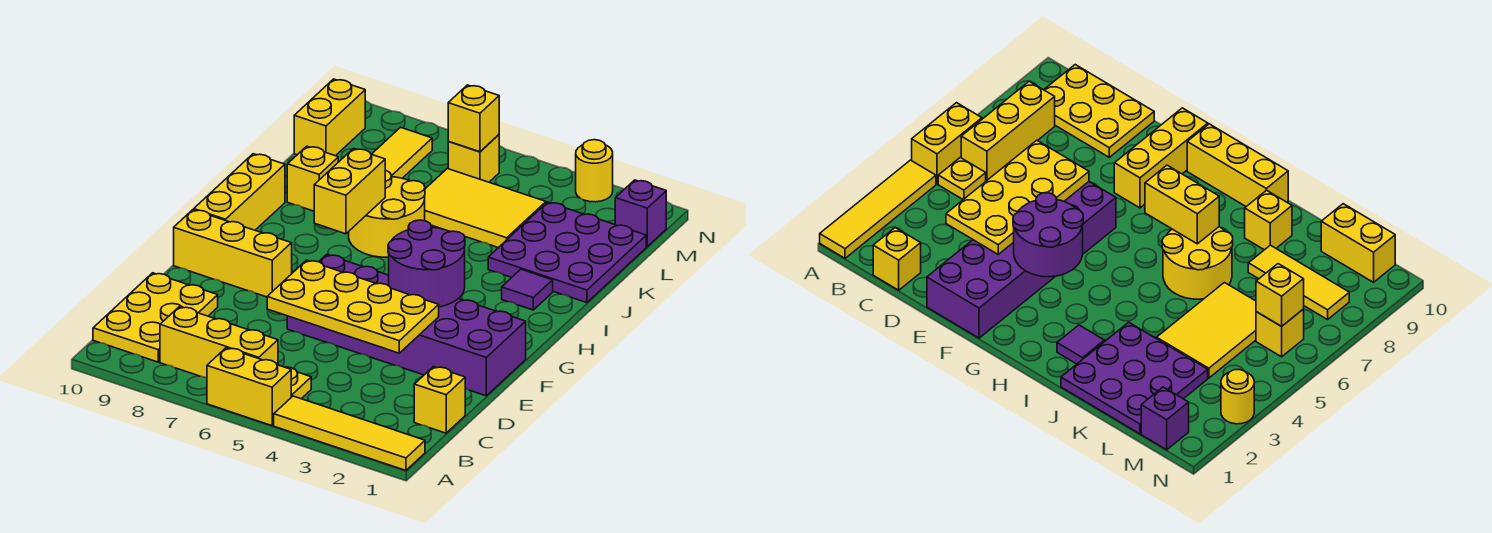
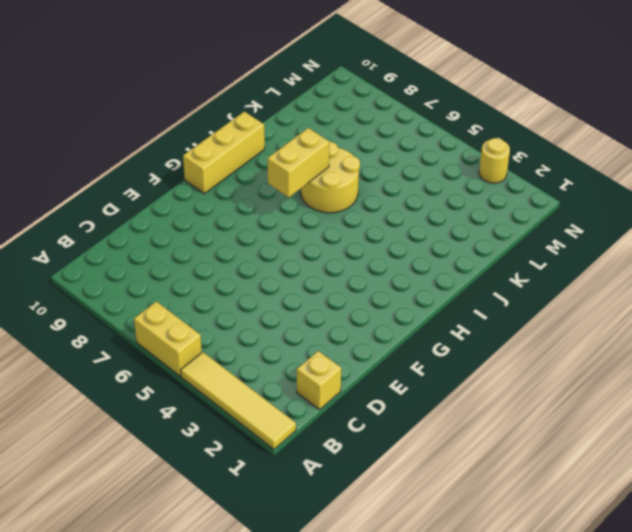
none -> yellow 1x1 plate [285,367,311,399]
none -> yellow 1x3 brick [160,307,278,378]
none -> yellow 2x3 plate [93,273,218,362]

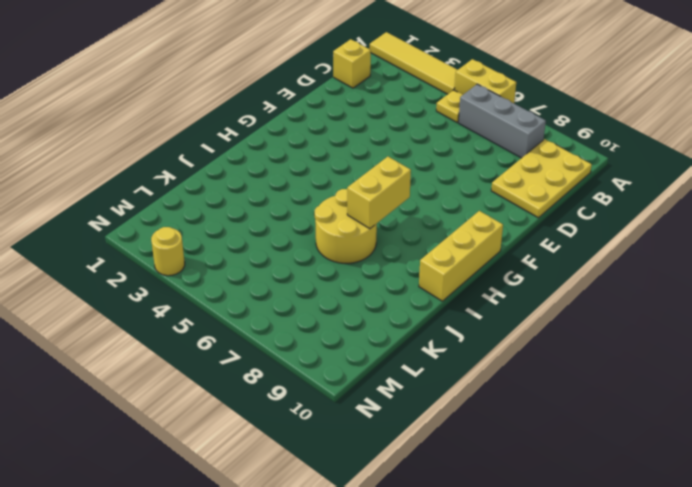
grey 1x3 brick [458,84,546,158] -> yellow 1x3 brick [160,307,278,378]
none -> purple 2x6 brick [287,254,526,396]
none -> yellow 1x3 brick [174,210,292,297]
none -> purple 1x1 tile [502,269,553,310]

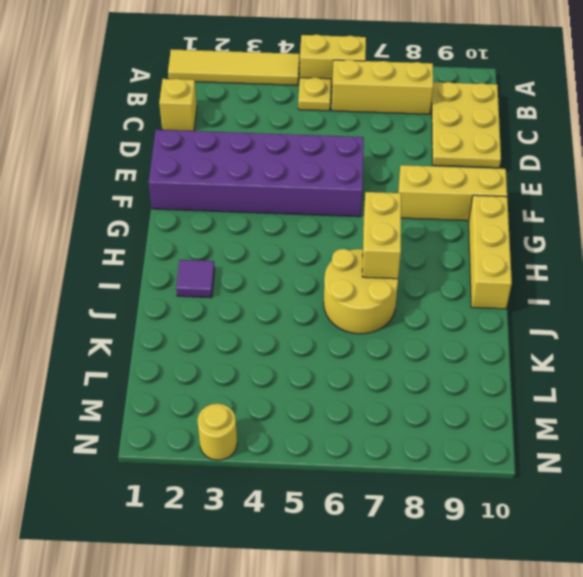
none -> purple 3x3 plate [488,202,646,303]
none -> yellow 1x1 brick [287,146,338,211]
none -> yellow 2x3 tile [424,168,546,248]

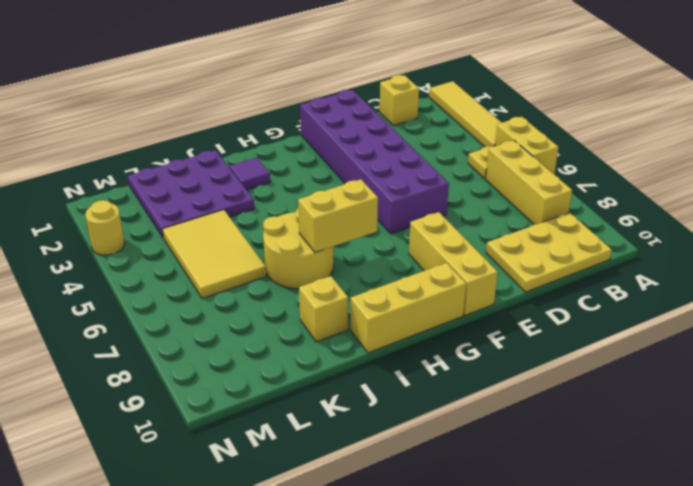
none -> yellow 1x3 tile [372,127,432,178]
none -> yellow 1x2 brick [294,79,365,156]
none -> purple 1x1 brick [615,180,666,247]

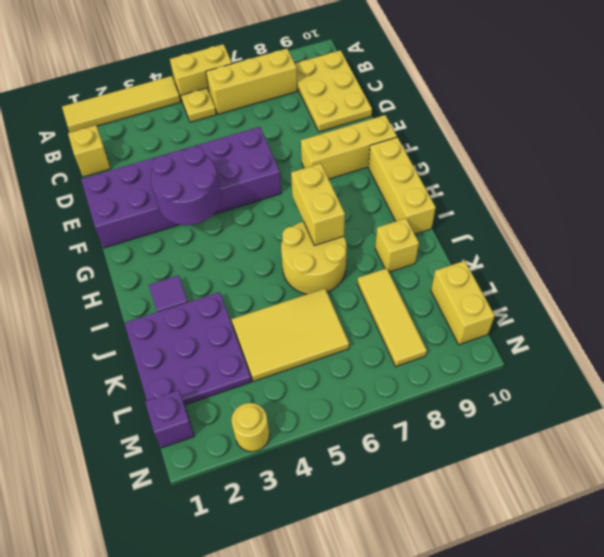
none -> yellow 1x1 brick [448,135,499,182]
none -> yellow 2x4 plate [267,260,439,353]
none -> yellow 1x1 brick [448,85,499,152]

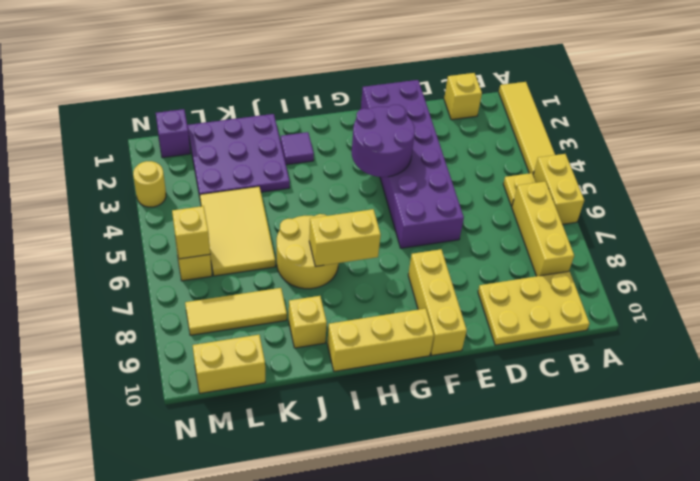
none -> yellow 2x4 plate [267,260,439,353]

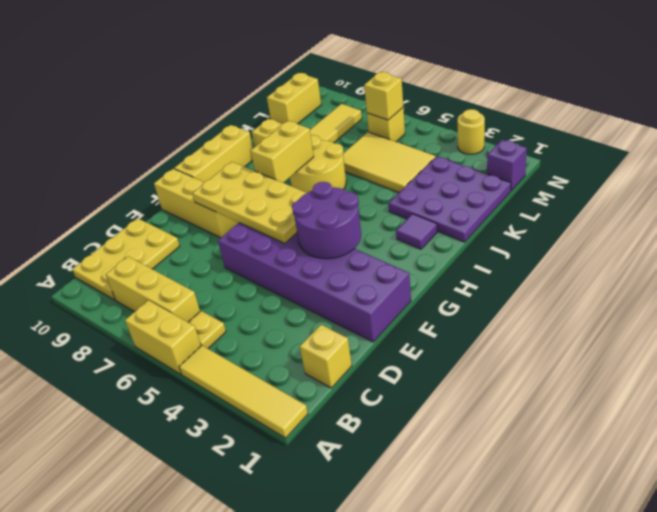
yellow 2x4 plate [192,162,307,243] -> yellow 2x4 plate moved to [267,260,439,353]

